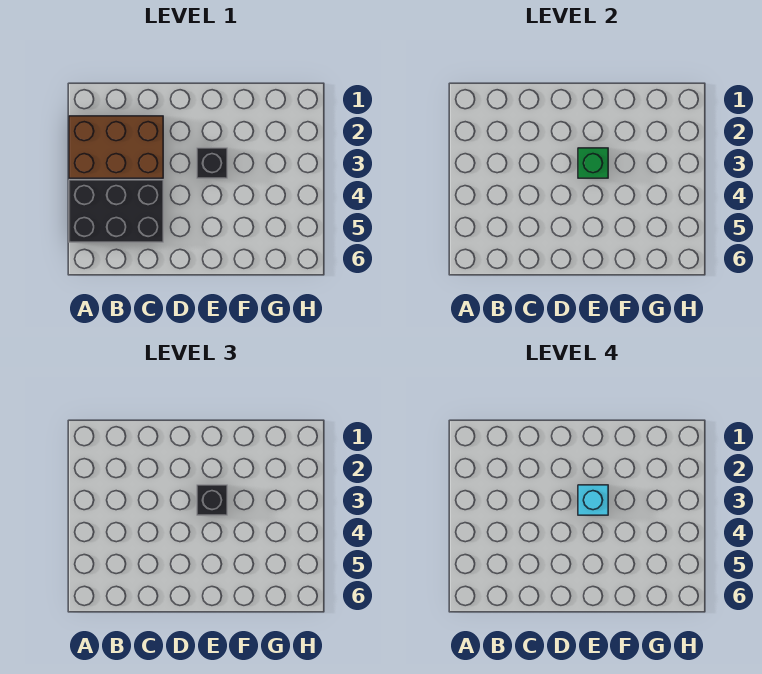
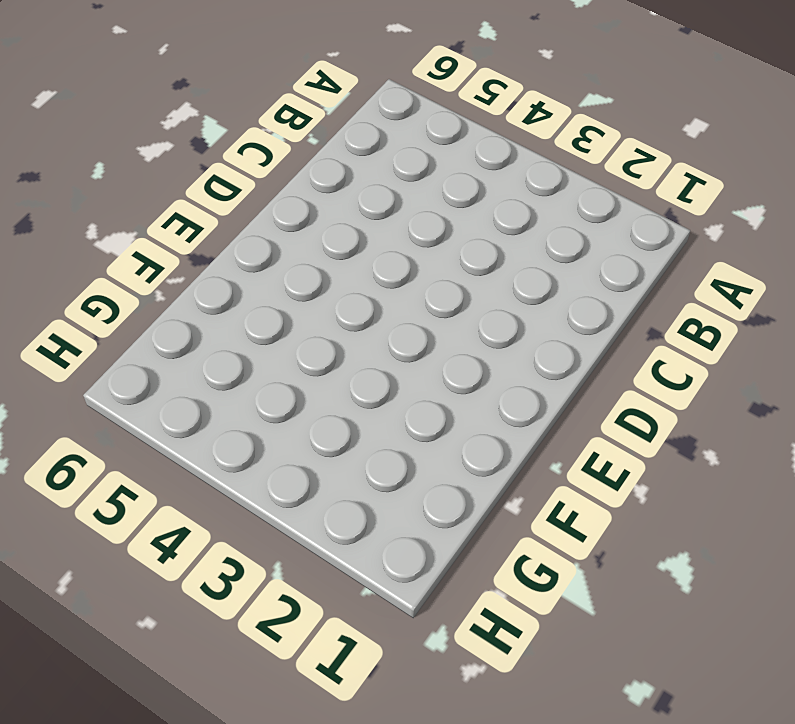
none -> brown 2x3 brick [69,116,163,178]
none -> black 2x3 brick [69,180,163,242]

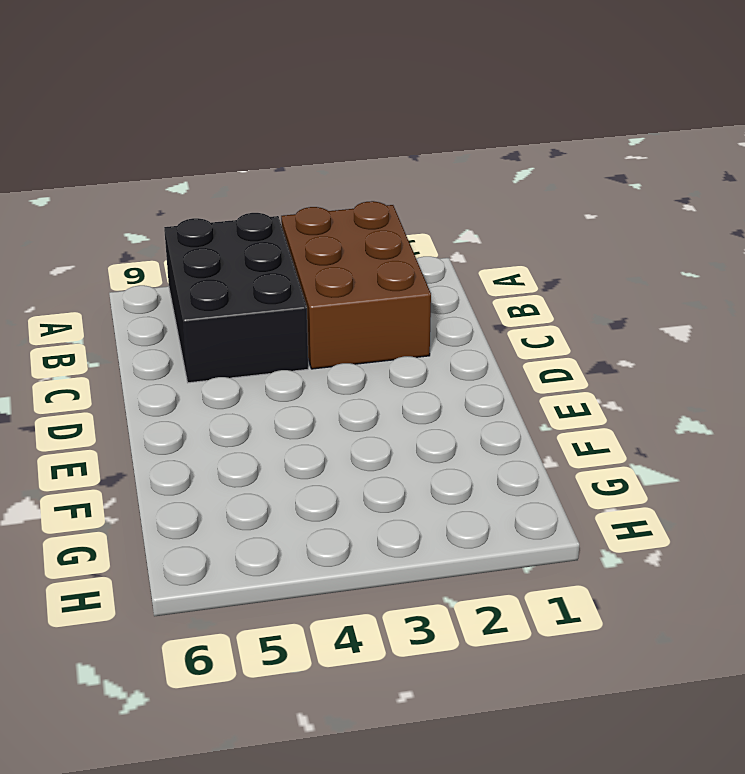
none -> black 1x1 brick [197,148,227,178]
none -> green 1x1 brick [578,148,608,178]

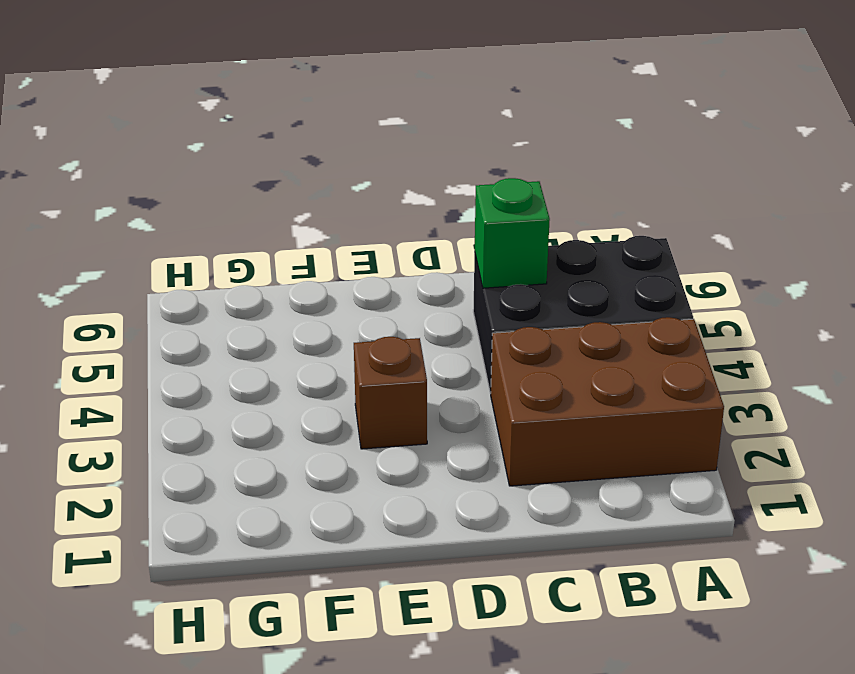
green 1x1 brick [475,178,550,288] -> green 1x1 brick moved to [578,148,608,178]
brown 1x1 brick [354,337,427,449] -> black 1x1 brick [197,148,227,178]
none -> black 1x1 brick [197,485,227,515]
none -> cyan 1x1 brick [578,485,608,515]

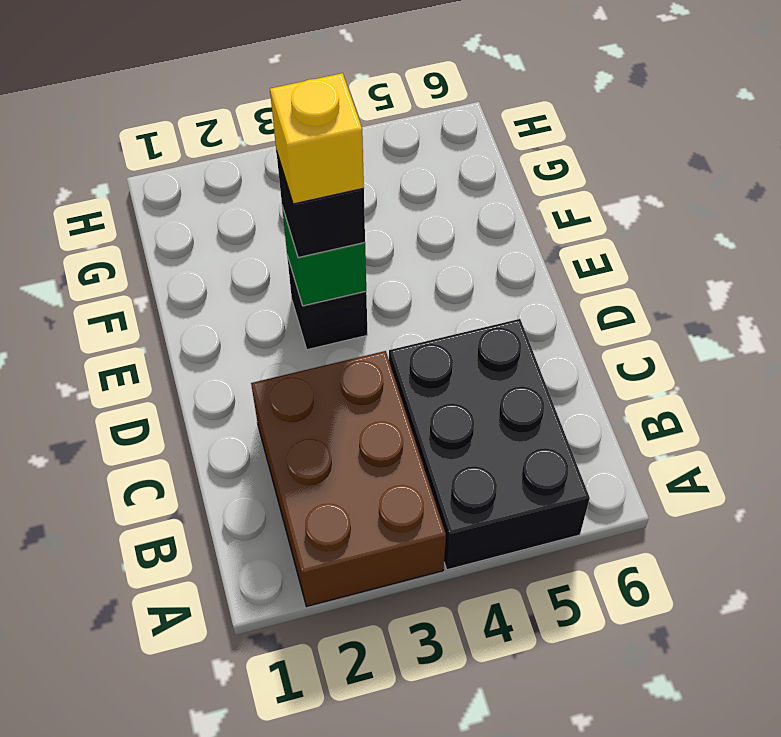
yellow 1x1 brick [270,73,364,204] -> cyan 1x1 brick [578,485,608,515]

